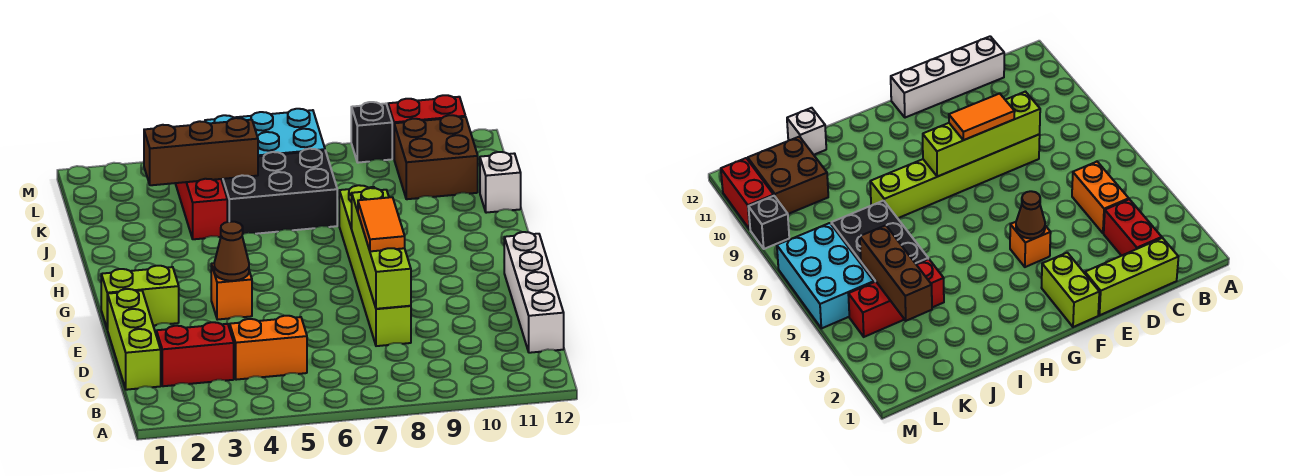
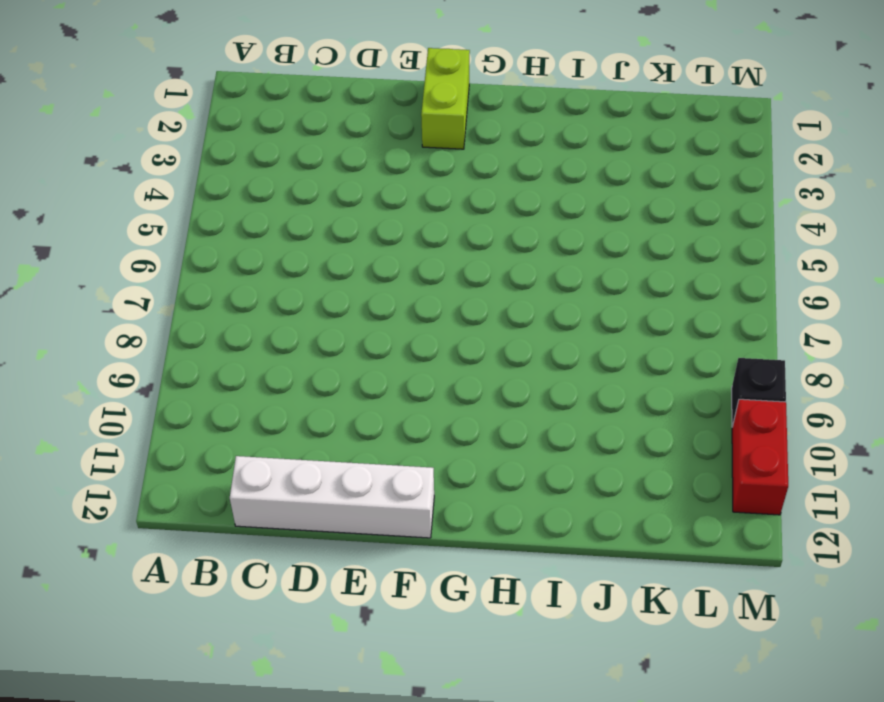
none -> lime 1x3 brick [107,289,161,390]
none -> red 1x2 brick [156,322,234,386]
none -> orange 1x2 brick [230,316,307,380]

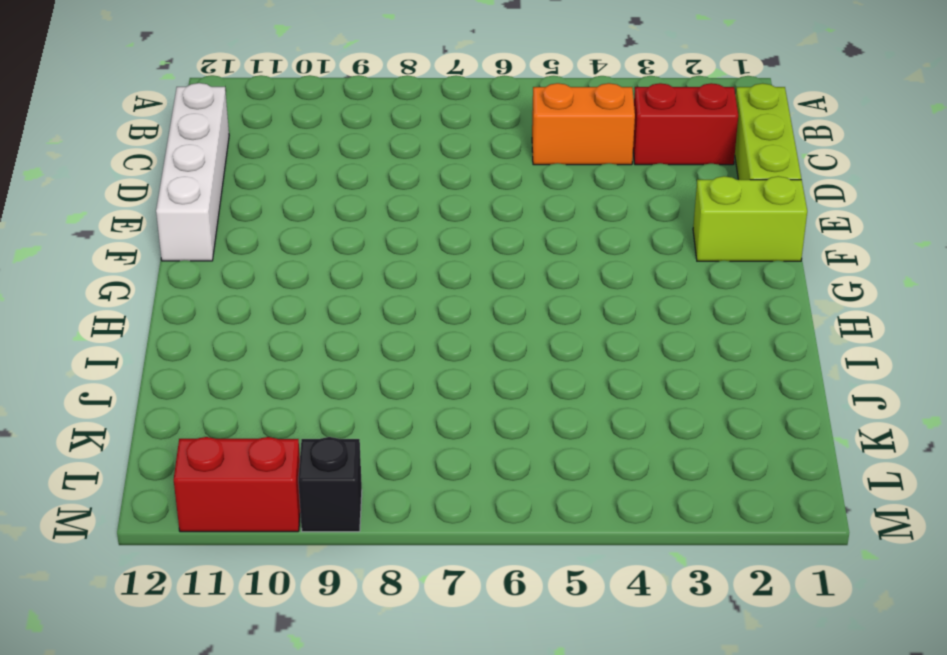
none -> lime 1x6 brick [339,185,411,346]
none -> orange 1x1 brick [211,263,252,320]
none -> red 1x3 brick [175,179,227,239]

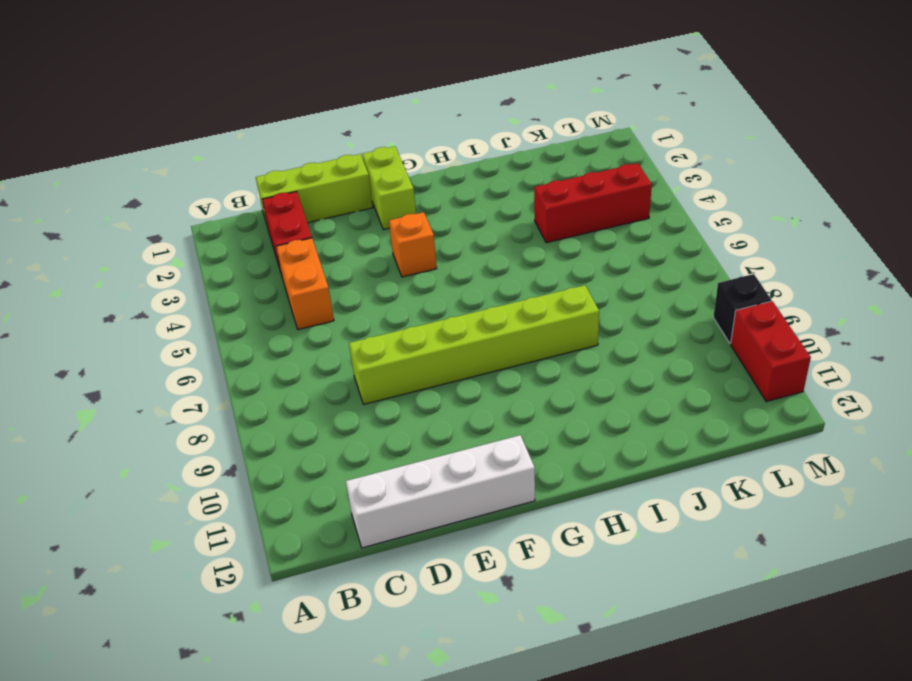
none -> black 2x3 brick [221,149,337,234]
none -> white 1x1 brick [480,152,521,213]
none -> brown 2x2 brick [394,115,478,199]

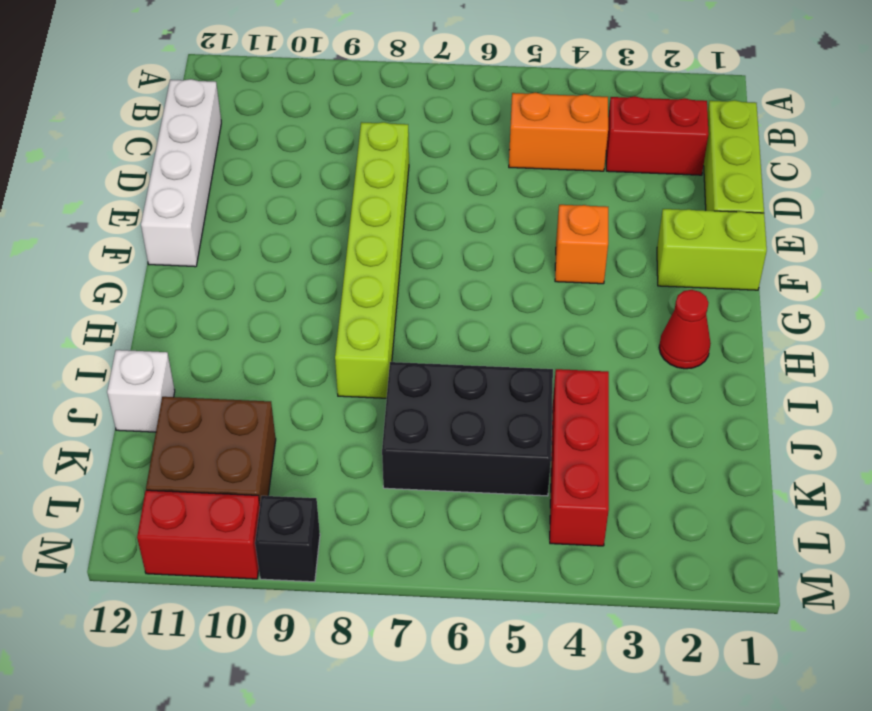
red 1x1 cone [659,290,711,369] -> none
none -> cyan 2x3 brick [205,109,325,156]
none -> lime 1x4 brick [352,188,411,309]
none -> brown 1x1 cone [214,222,249,281]

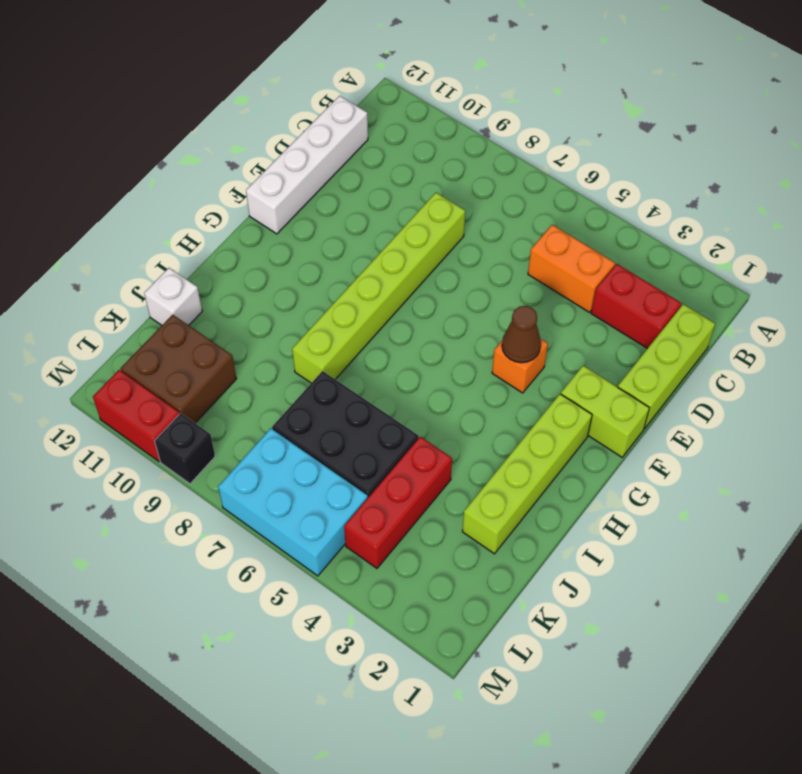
lime 1x4 brick [462,394,592,554] -> lime 1x4 brick moved to [352,188,411,309]
none -> brown 1x3 brick [144,118,258,185]
none -> orange 1x2 tile [358,197,405,251]

